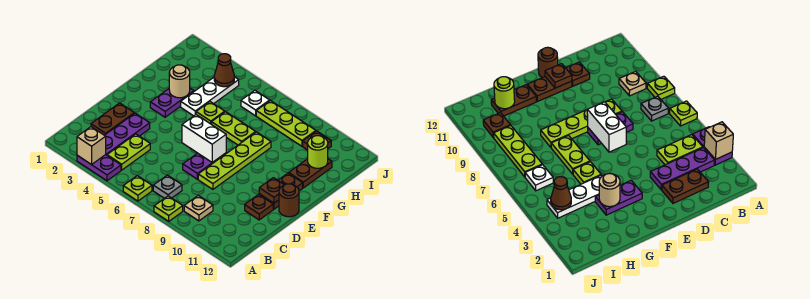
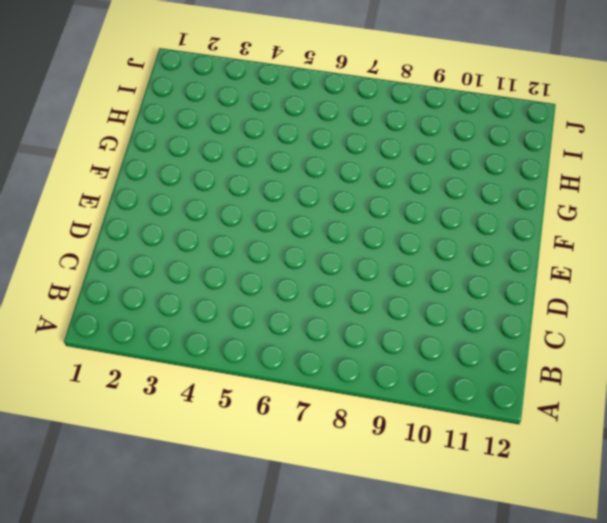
none -> purple 1x2 plate [77,155,121,181]
none -> lime 1x1 plate [123,176,152,201]
none -> lime 1x1 plate [154,196,183,221]

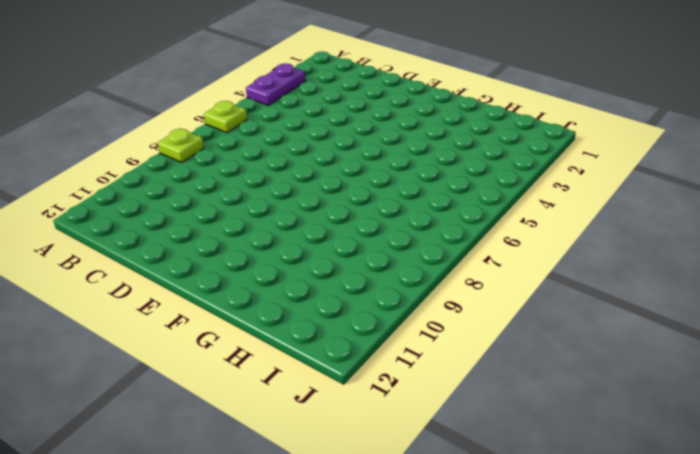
none -> purple 1x3 plate [105,113,150,155]
none -> lime 1x2 plate [107,134,150,170]
none -> grey 1x1 plate [153,175,182,198]

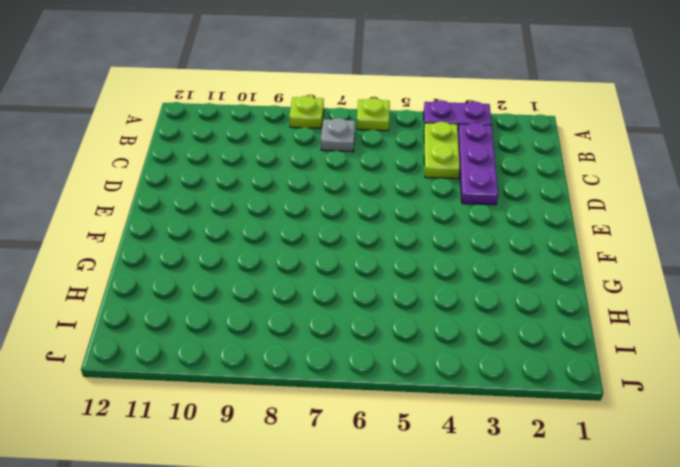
none -> tan 1x1 plate [184,195,213,221]
none -> brown 1x2 plate [91,103,134,135]
none -> purple 1x2 plate [183,153,226,179]

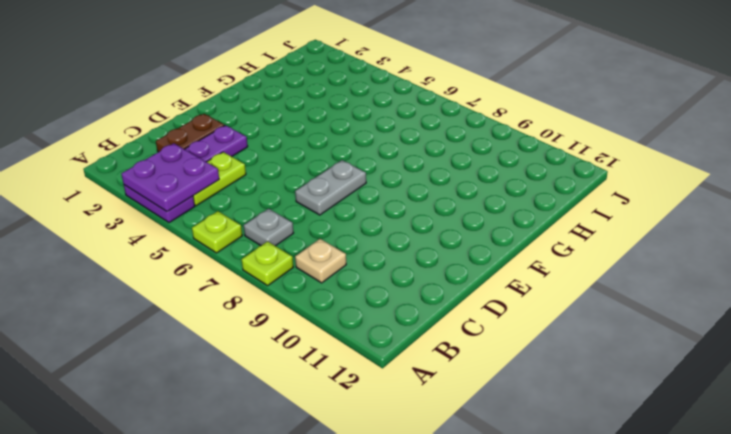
purple 2x2 plate [122,143,219,211] -> tan 1x1 brick [77,127,106,165]
grey 1x2 plate [295,160,366,215] -> purple 1x2 plate [183,153,226,179]
none -> lime 1x4 plate [198,132,271,189]
none -> brown 1x1 plate [245,195,273,220]
none -> brown 1x2 plate [259,173,303,209]

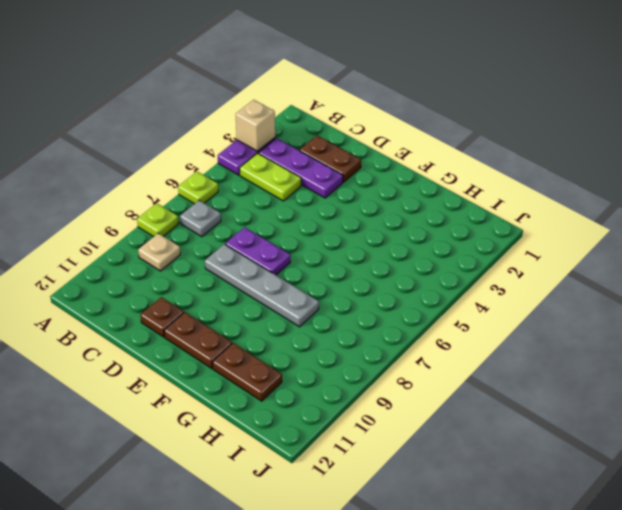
grey 1x4 plate [205,244,319,327] -> lime 1x4 plate [198,132,271,189]
none -> brown 1x1 round brick [279,184,299,217]
none -> purple 1x2 plate [150,89,194,117]
none -> white 1x3 plate [181,77,239,116]

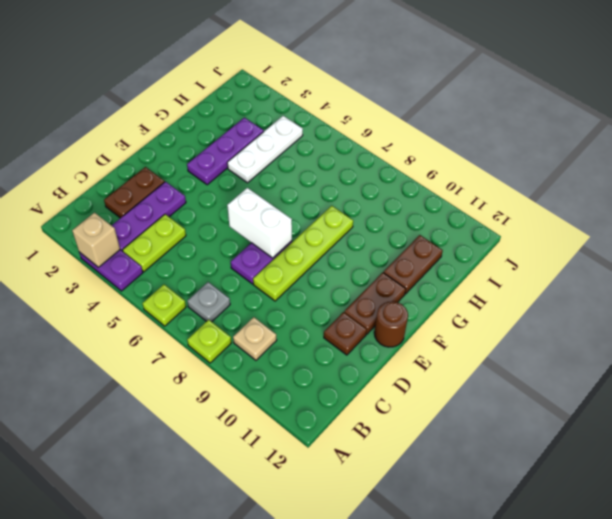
purple 1x3 plate [187,118,264,185] -> purple 1x2 plate [150,89,194,117]
none -> lime 1x1 plate [196,102,225,124]
none -> lime 1x2 plate [212,112,256,145]
none -> white 1x1 plate [241,91,270,116]

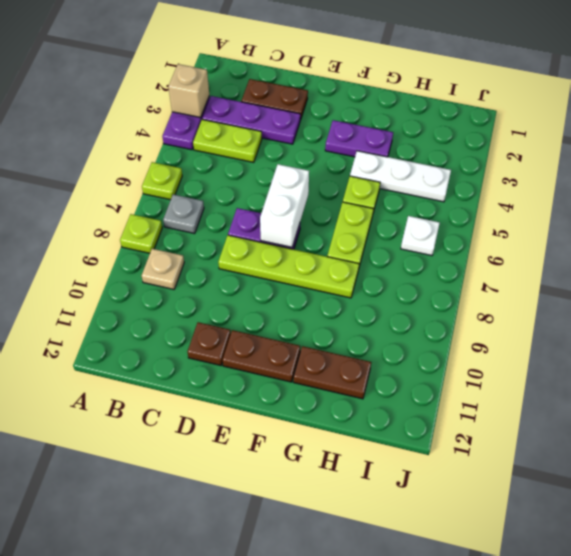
none -> brown 1x1 round brick [279,184,299,217]
none -> lime 1x3 plate [256,101,316,146]
none -> brown 1x1 plate [303,131,331,150]

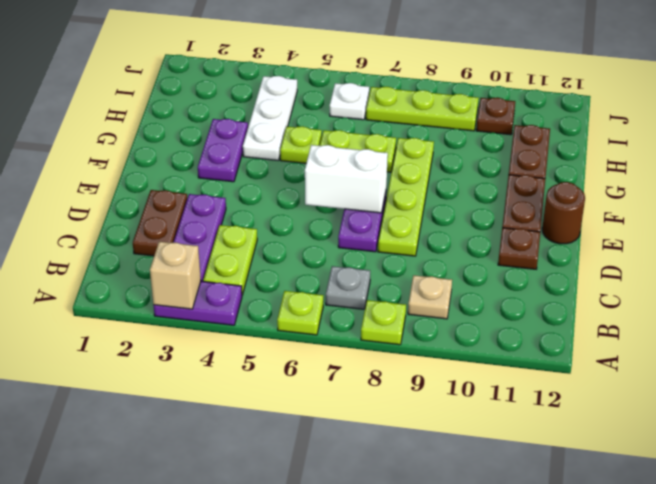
none -> brown 1x1 plate [259,178,284,203]
none -> tan 1x1 round brick [169,65,190,98]
none -> lime 1x1 round brick [308,136,328,168]

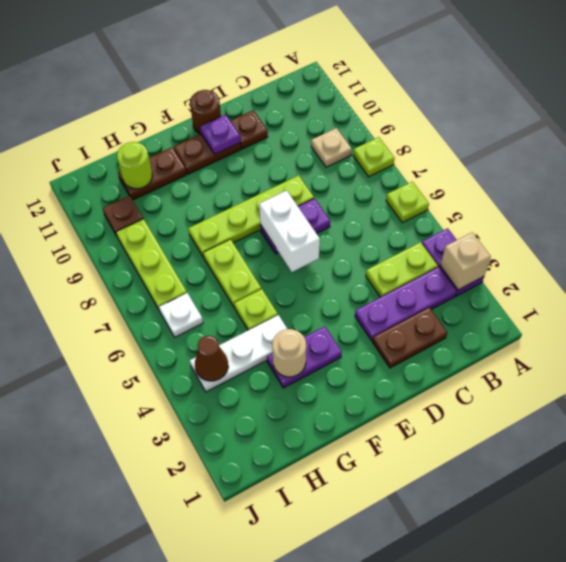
purple 1x1 plate [200,115,241,154] -> brown 1x1 plate [259,178,284,203]
none -> grey 1x1 plate [153,175,182,198]

